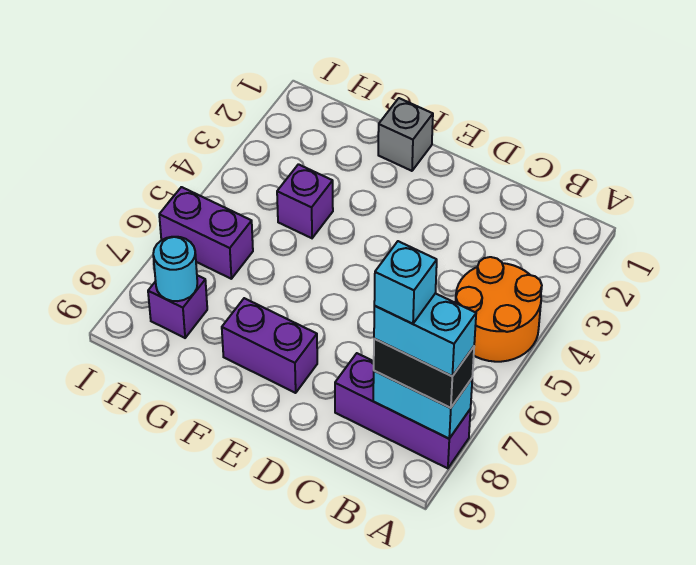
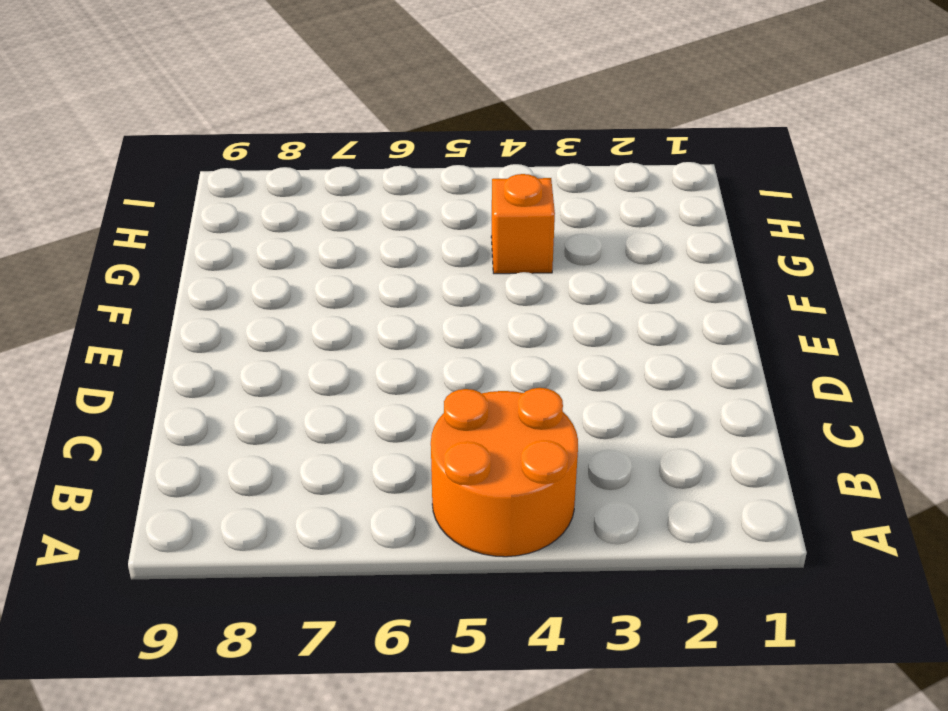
orange 1x1 brick [491,174,555,274] -> purple 1x1 brick [277,164,333,238]
none -> purple 1x3 brick [335,353,471,468]
none -> purple 1x2 brick [222,298,317,393]
none -> grey 1x1 brick [378,98,433,171]

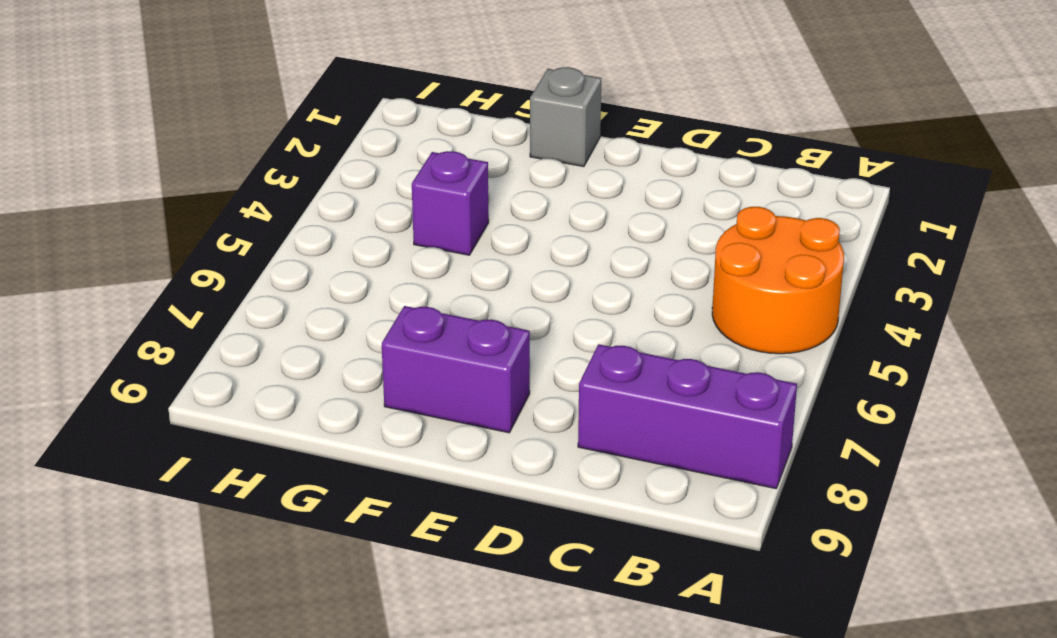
none -> purple 1x2 brick [159,187,253,279]
none -> purple 1x1 brick [148,275,207,338]
none -> cyan 1x2 brick [373,371,472,439]

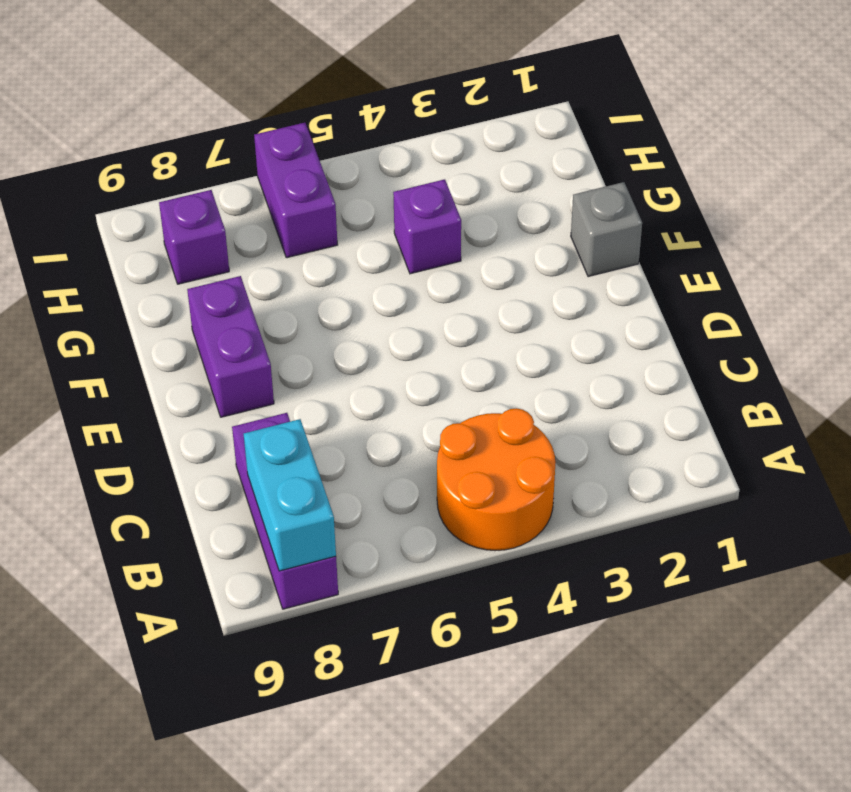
none -> cyan 1x1 round brick [153,237,197,301]
none -> black 1x2 brick [374,339,474,408]
none -> cyan 1x2 brick [374,293,476,376]

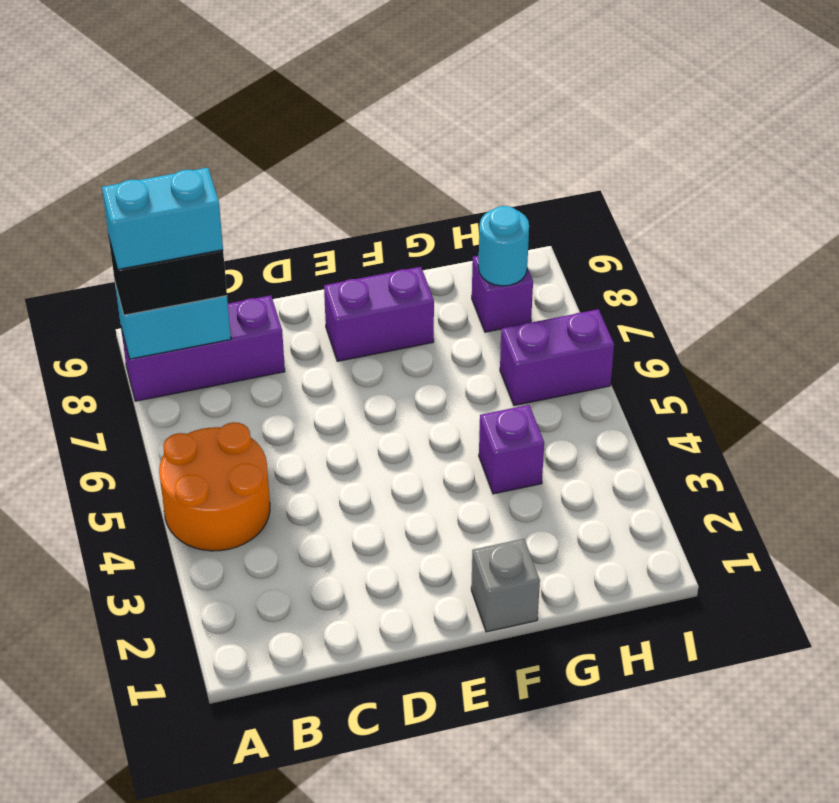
none -> cyan 1x1 brick [374,241,437,324]

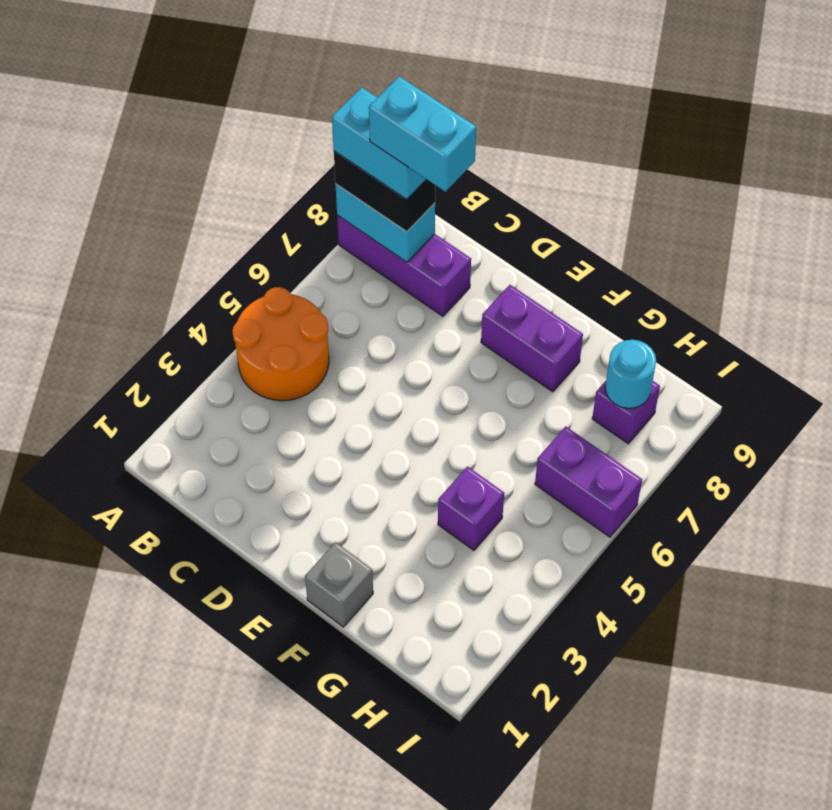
cyan 1x2 brick [369,76,476,192] -> cyan 1x1 brick [374,241,437,324]

